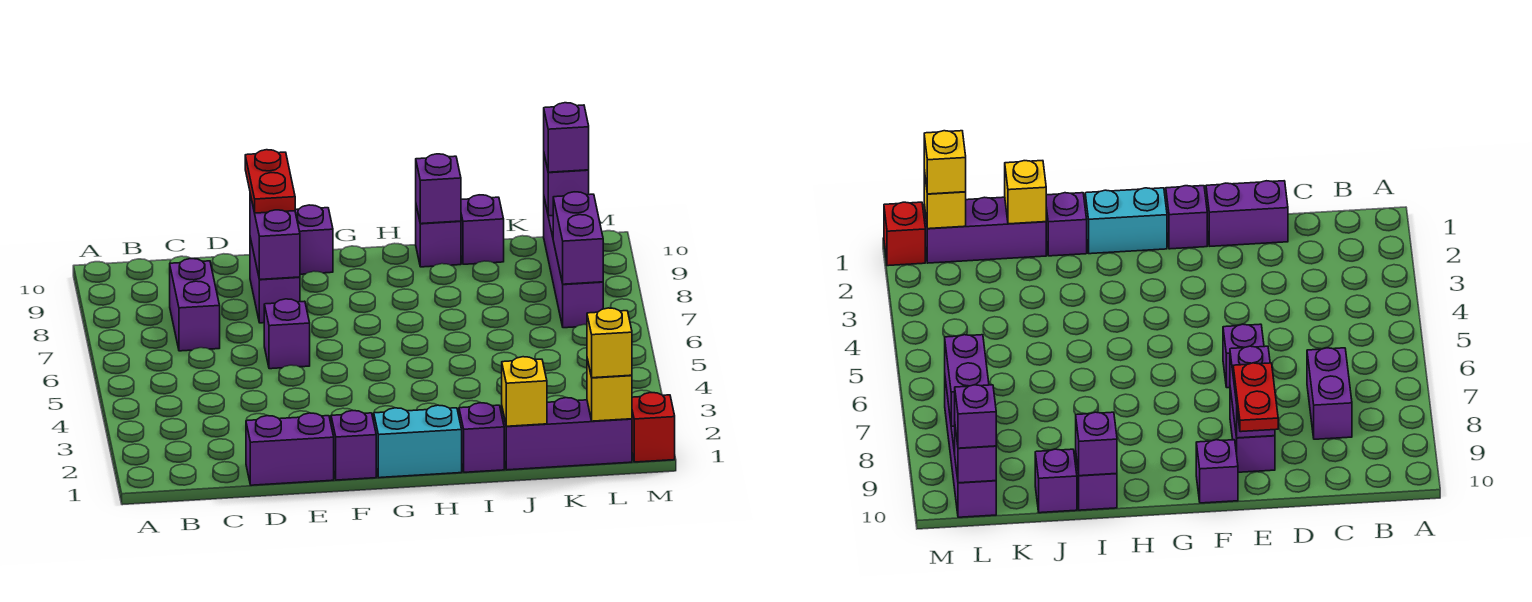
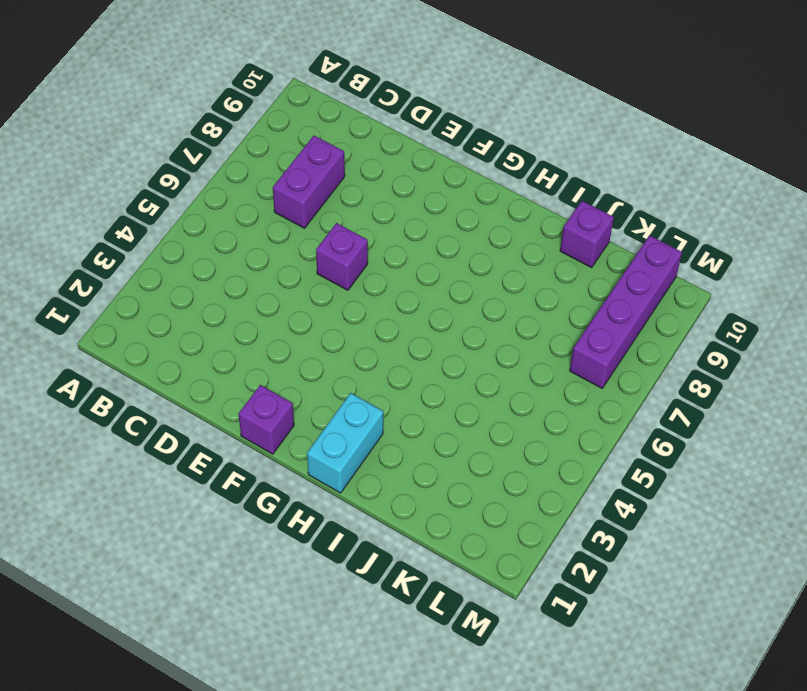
cyan 1x2 brick [307,393,383,493] -> cyan 1x2 brick turned to [374,405,462,478]
none -> purple 1x2 brick [246,413,334,485]
none -> purple 1x2 brick [250,238,300,323]
none -> purple 1x1 brick [295,205,333,274]

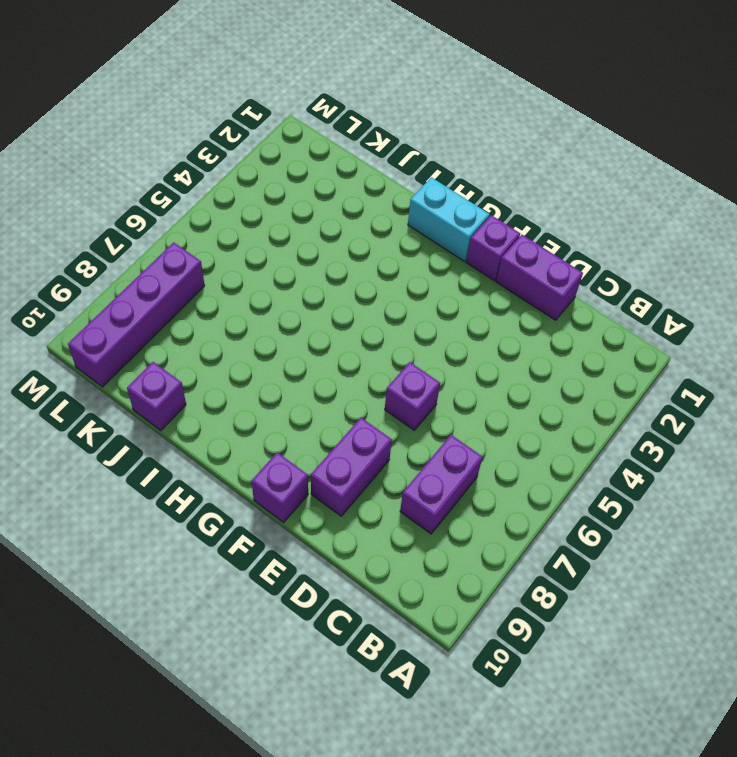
none -> purple 1x1 brick [459,403,504,472]
none -> purple 1x1 brick [416,206,461,267]
none -> purple 1x3 brick [502,398,632,470]

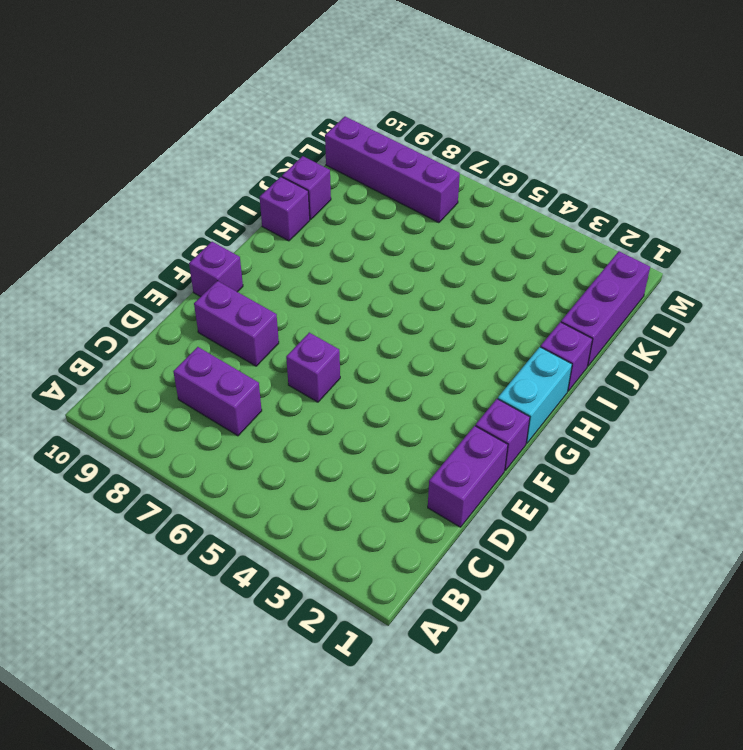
none -> red 1x1 brick [632,393,675,462]
none -> purple 1x2 brick [250,194,300,280]
none -> purple 1x1 brick [416,154,461,224]

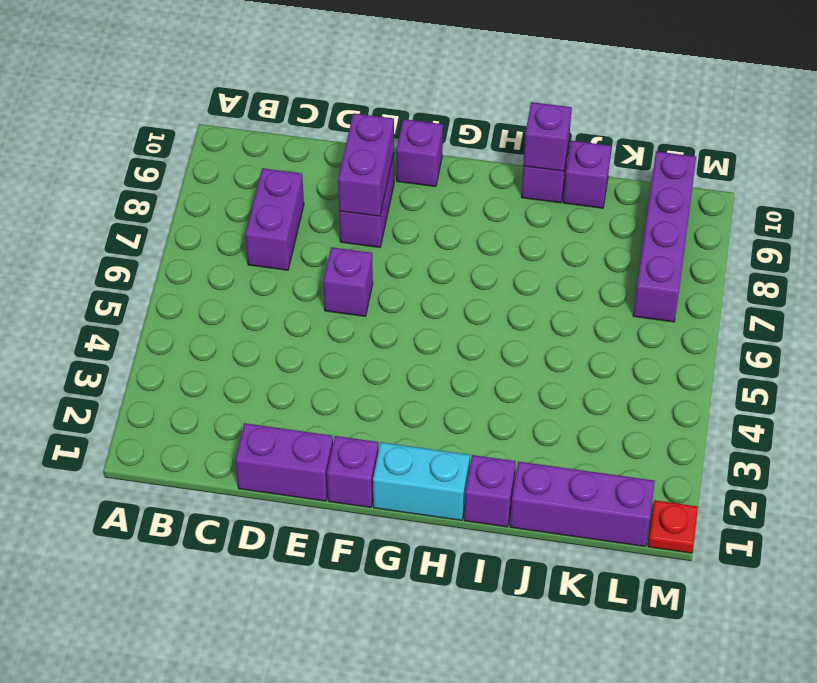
red 1x1 plate [648,500,698,553] -> red 1x1 brick [632,393,675,462]
none -> yellow 1x1 brick [502,357,547,426]
none -> yellow 1x1 brick [587,359,632,421]
none -> purple 1x2 brick [553,192,603,284]

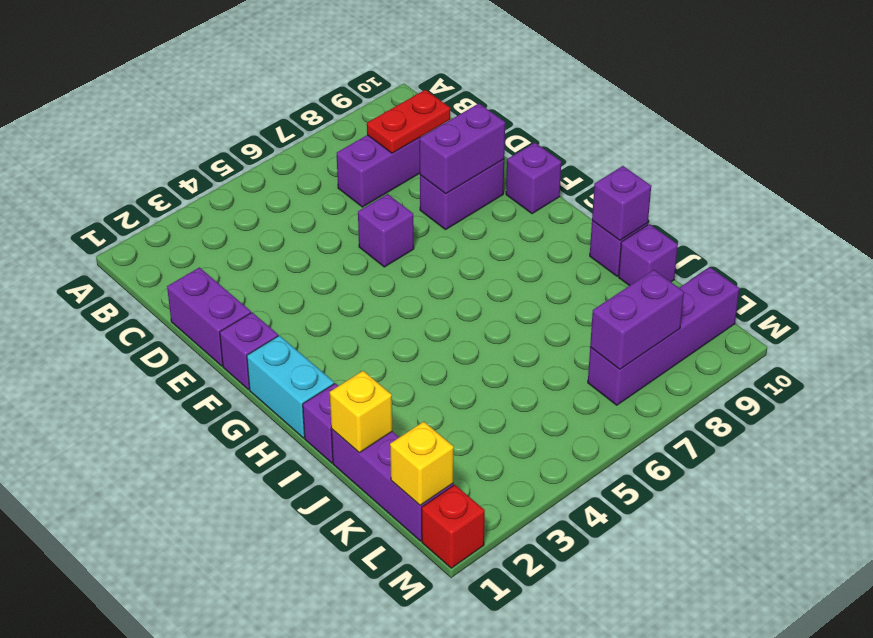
red 1x2 plate [367,90,450,153] -> red 1x2 plate moved to [245,150,295,213]
none -> purple 1x1 brick [544,155,589,216]
none -> yellow 1x1 brick [587,308,632,378]
none -> purple 1x1 brick [544,103,589,172]

